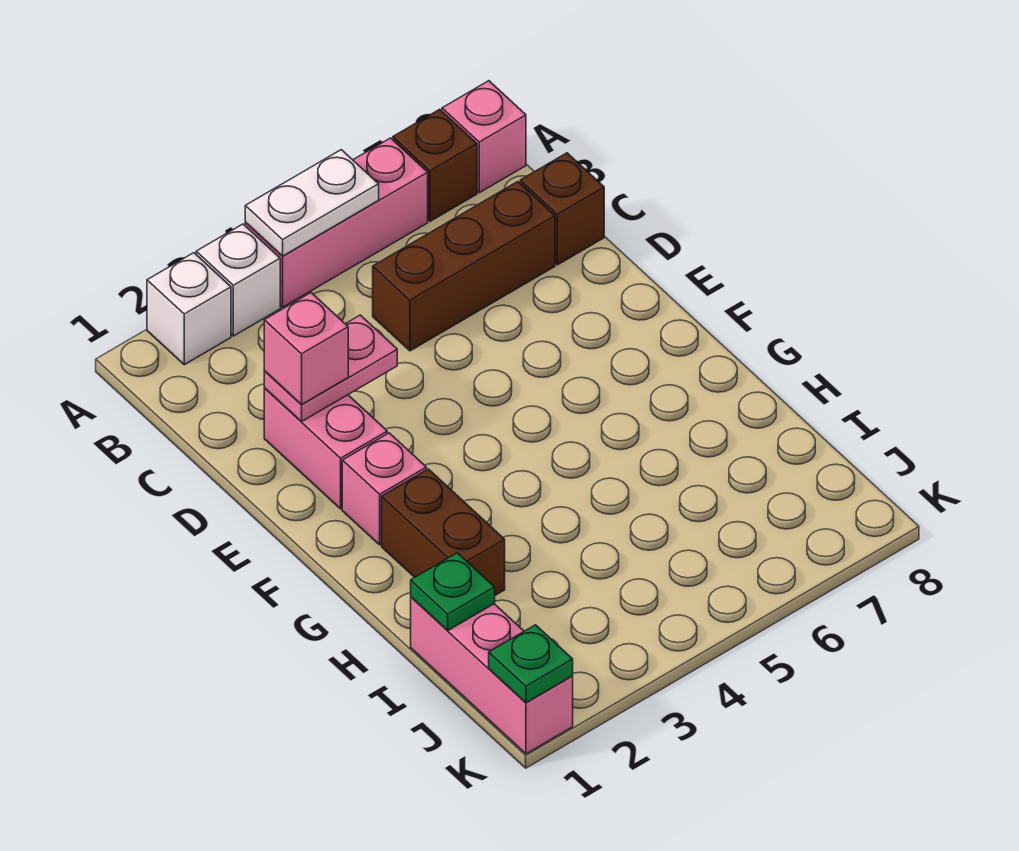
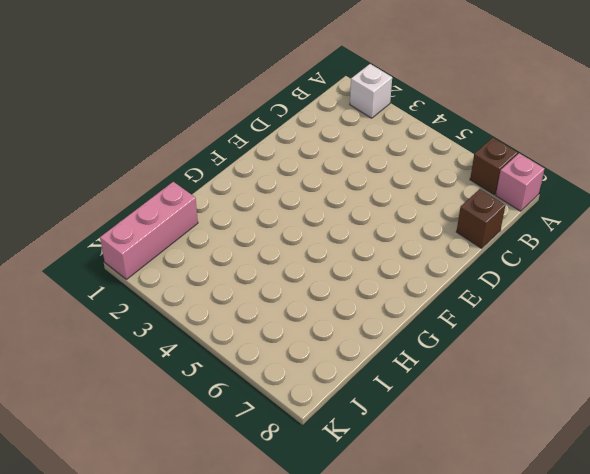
none -> white 1x1 brick [196,224,280,336]
none -> pink 1x3 brick [245,138,428,307]
none -> brown 1x3 brick [373,182,555,351]

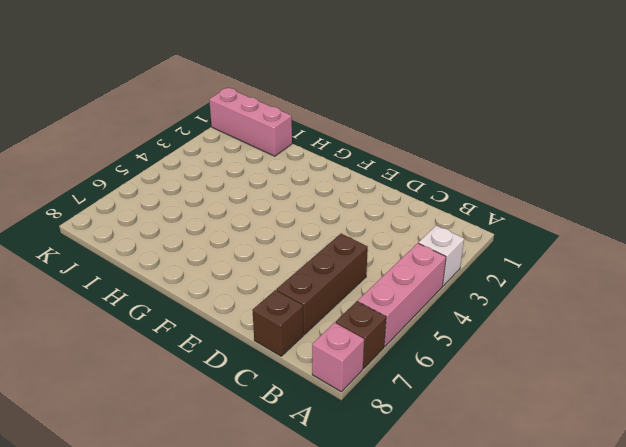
none -> white 1x1 brick [147,253,231,365]
none -> pink 1x2 brick [264,388,387,509]
none -> pink 1x1 brick [342,433,426,545]

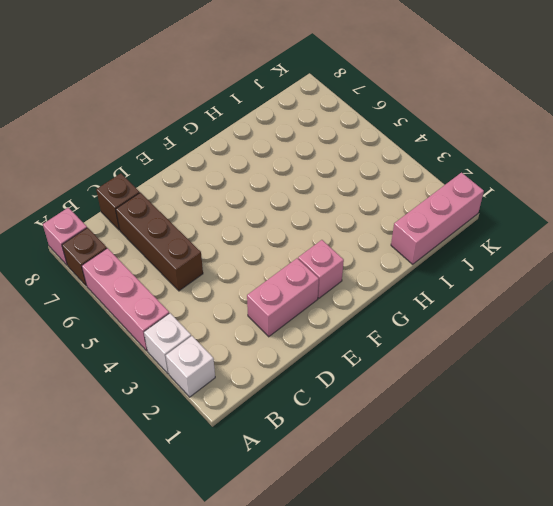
none -> brown 1x2 brick [382,469,505,595]
none -> white 1x2 plate [245,150,379,256]
none -> pink 1x2 plate [264,315,397,422]

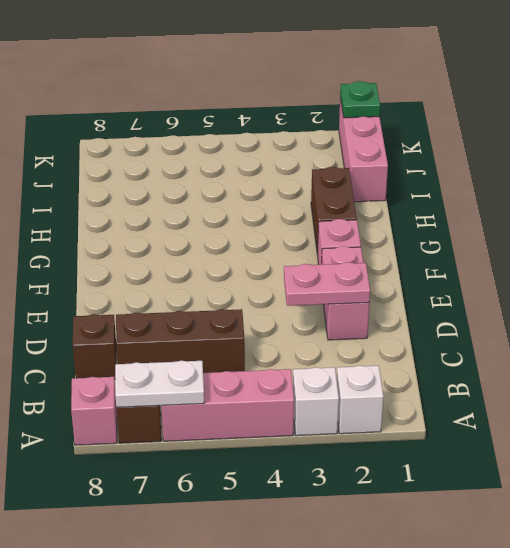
white 1x2 plate [115,361,204,407] -> white 1x2 plate moved to [245,150,379,256]
none -> green 1x1 plate [411,553,495,631]
none -> pink 1x1 brick [264,293,348,404]

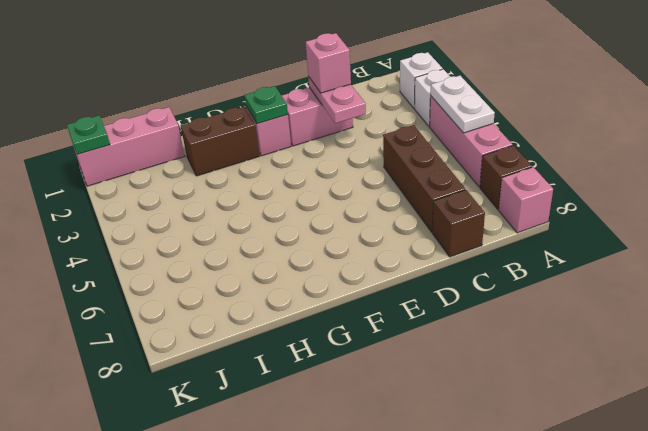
green 1x1 plate [245,86,288,124] -> green 1x1 plate moved to [411,553,495,631]

